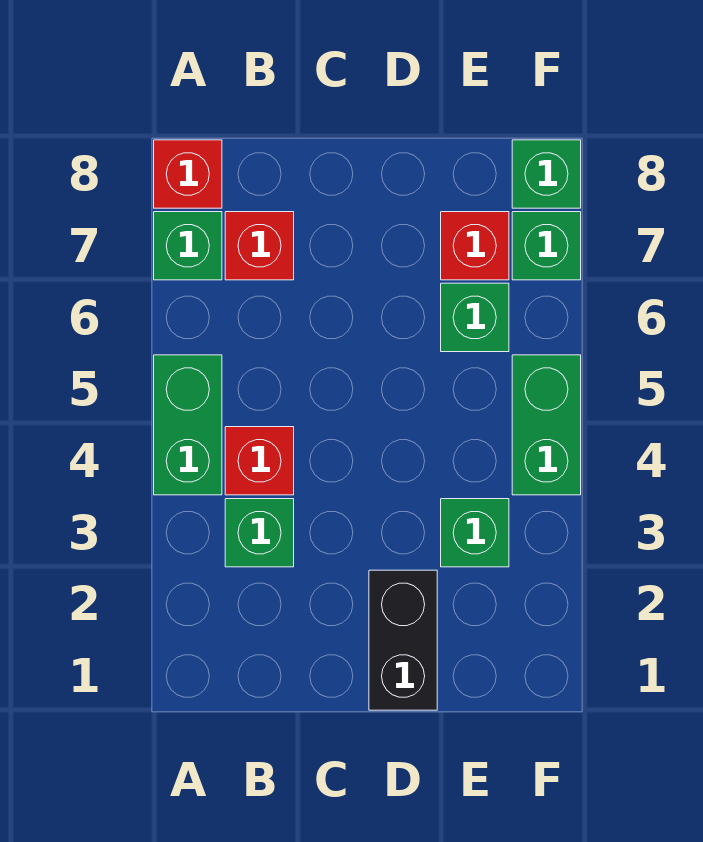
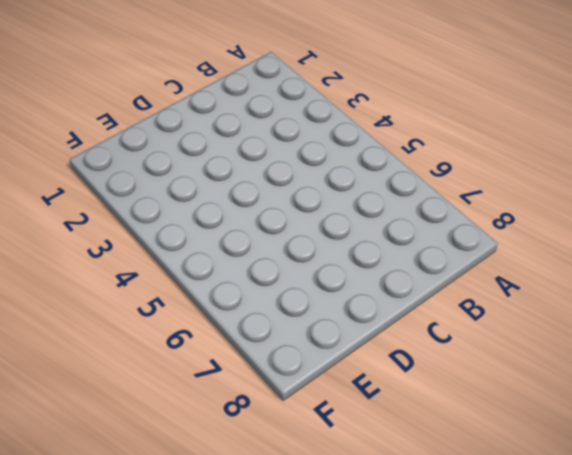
none -> green 1x2 brick [154,355,222,495]
none -> green 1x1 brick [154,212,222,280]
none -> red 1x1 brick [154,140,222,208]

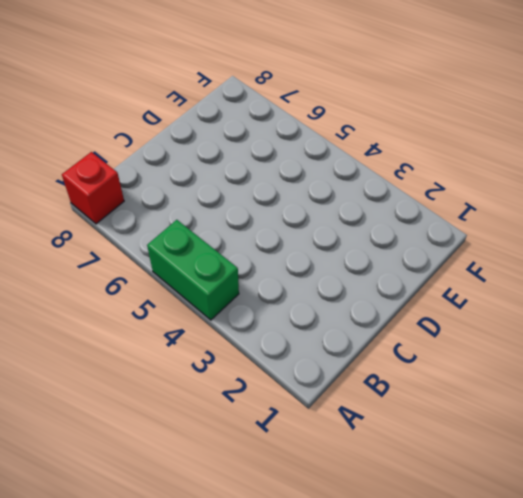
none -> green 1x1 brick [154,212,222,280]
none -> green 1x1 brick [225,499,294,567]
none -> red 1x1 brick [225,427,294,495]

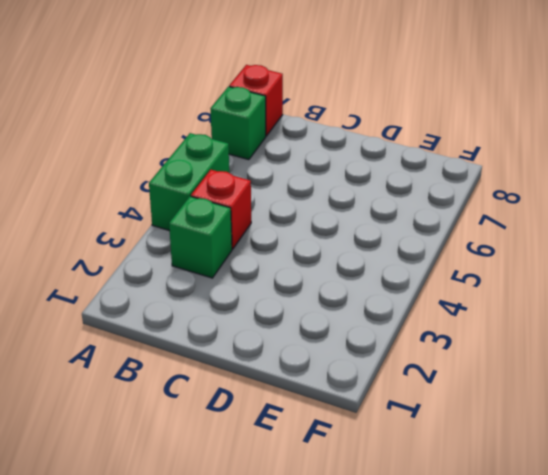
none -> red 1x1 brick [225,212,294,280]
none -> black 1x2 brick [369,570,437,710]
none -> green 1x1 brick [441,499,509,567]

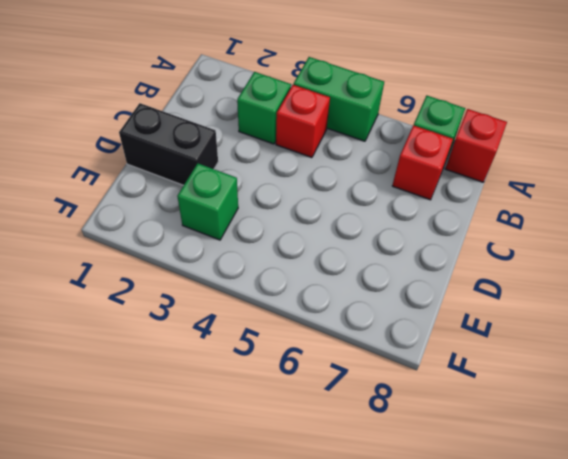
none -> green 1x1 brick [441,283,509,352]
none -> red 1x1 brick [441,212,509,280]
none -> green 1x2 brick [512,355,581,495]

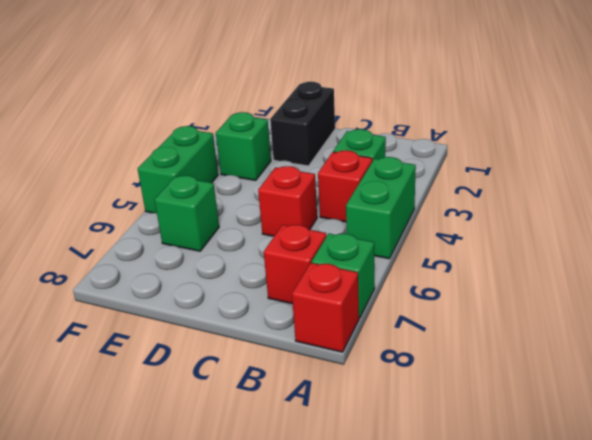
red 1x1 brick [258,166,317,236] -> red 1x1 brick moved to [441,212,509,280]
none -> green 1x1 brick [512,212,581,280]
none -> green 1x1 brick [512,140,581,208]

